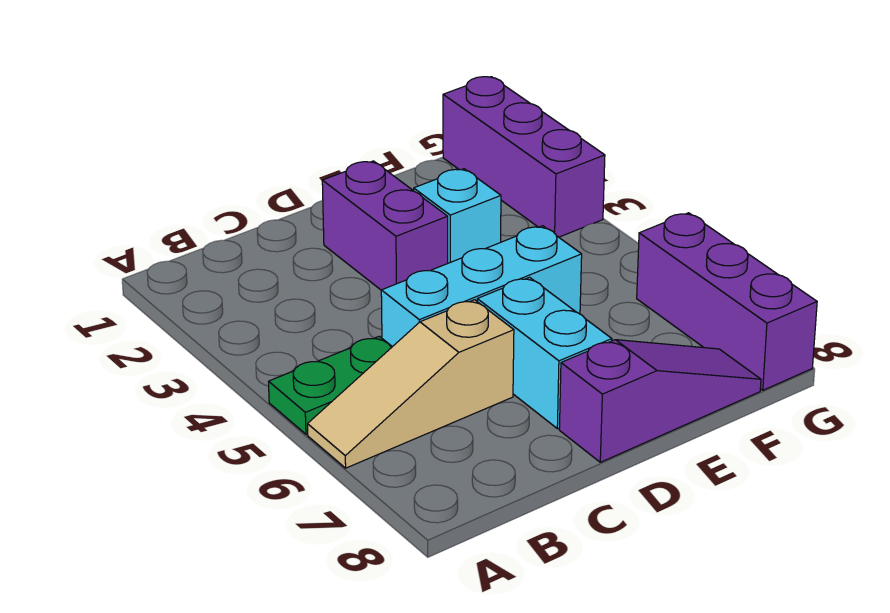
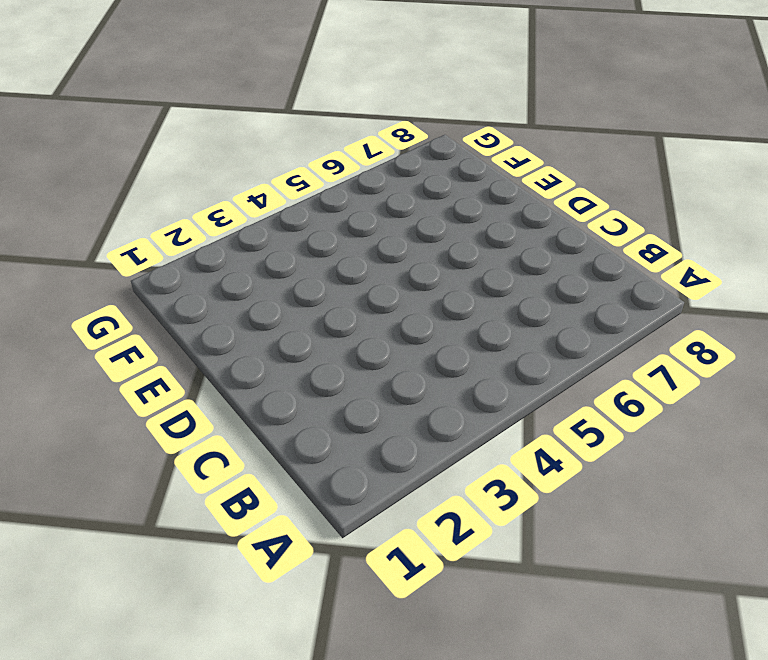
none -> green 1x2 plate [269,336,392,434]
none -> tan 1x3 slope [308,300,514,468]

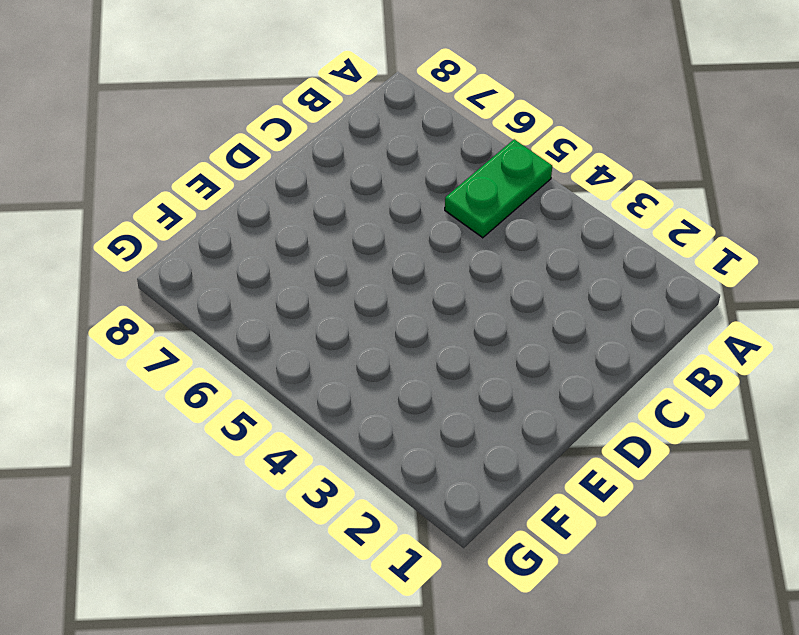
none -> tan 1x3 slope [308,300,514,468]
none -> cyan 1x3 brick [381,226,582,347]

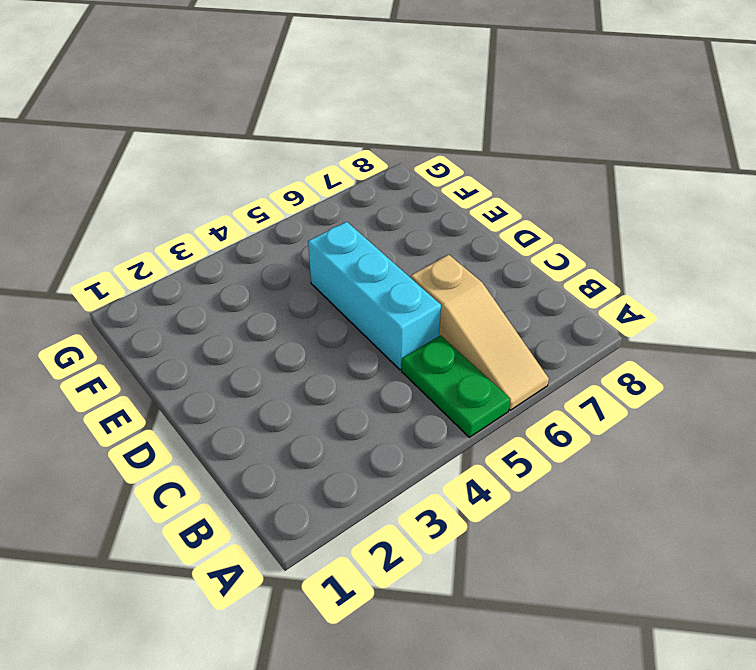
none -> purple 1x2 brick [322,161,448,290]
none -> cyan 1x2 brick [477,277,612,429]

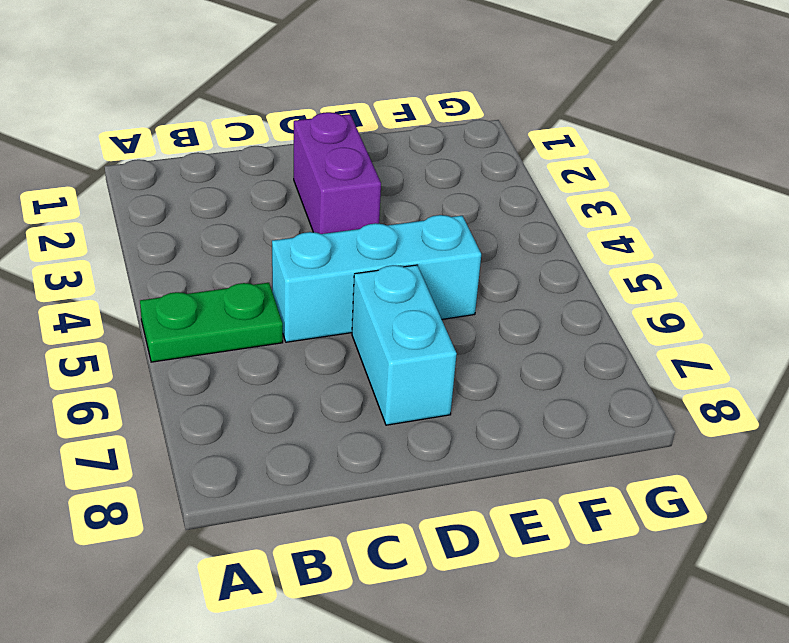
none -> tan 1x3 slope [308,300,514,468]
none -> purple 1x3 slope [559,340,761,462]

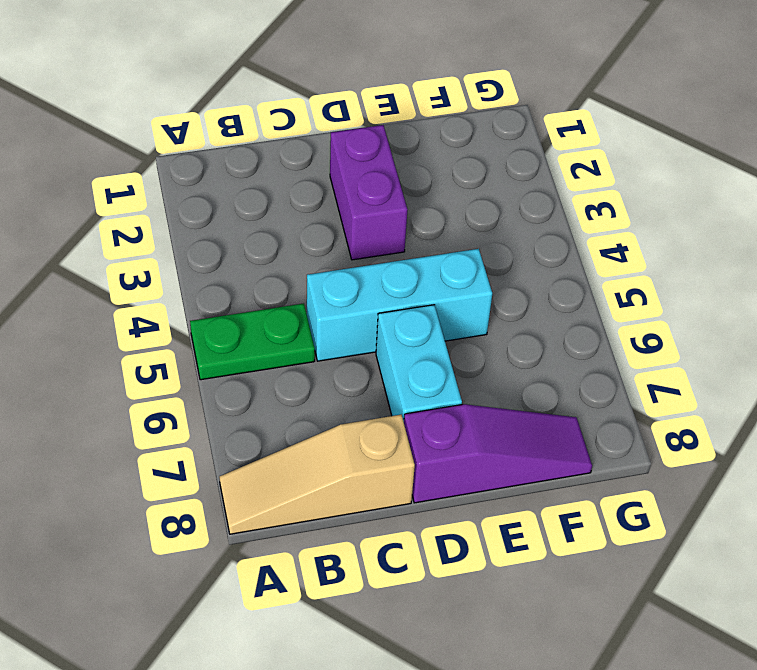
tan 1x3 slope [219,415,415,534] -> tan 1x3 slope moved to [308,300,514,468]
none -> cyan 1x1 brick [414,169,501,263]
none -> purple 1x3 brick [443,77,605,237]

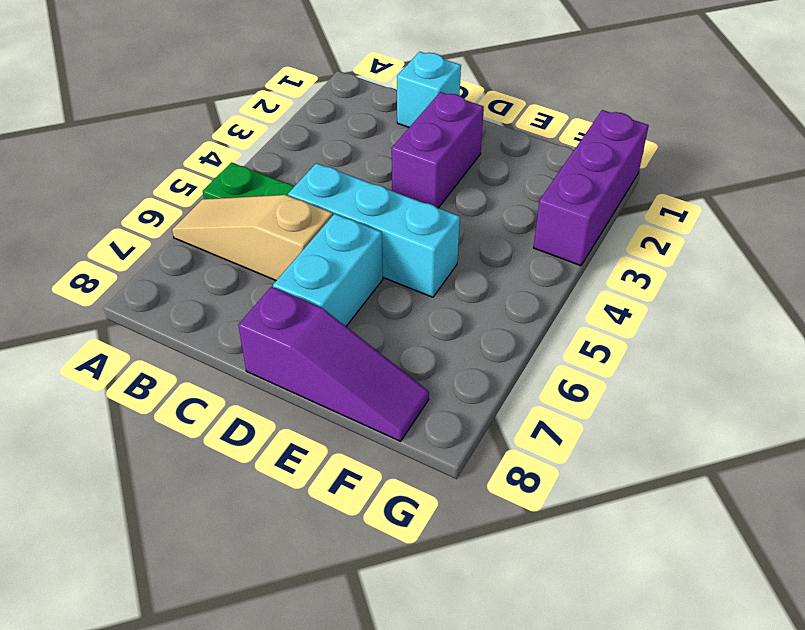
cyan 1x1 brick [397,52,461,127] -> cyan 1x1 brick moved to [414,169,501,263]
none -> purple 1x3 brick [637,213,817,390]

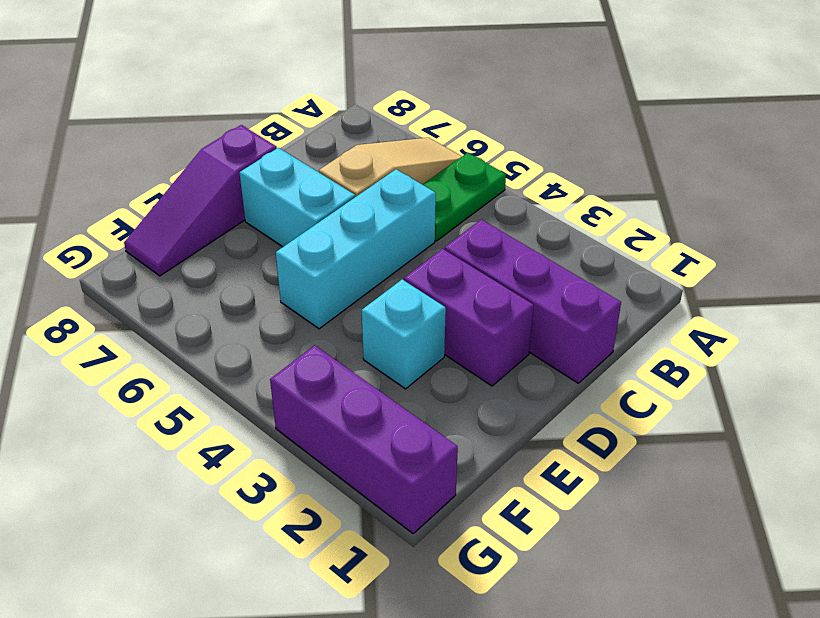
purple 1x3 brick [444,220,621,383] -> purple 1x3 brick moved to [637,213,817,390]

